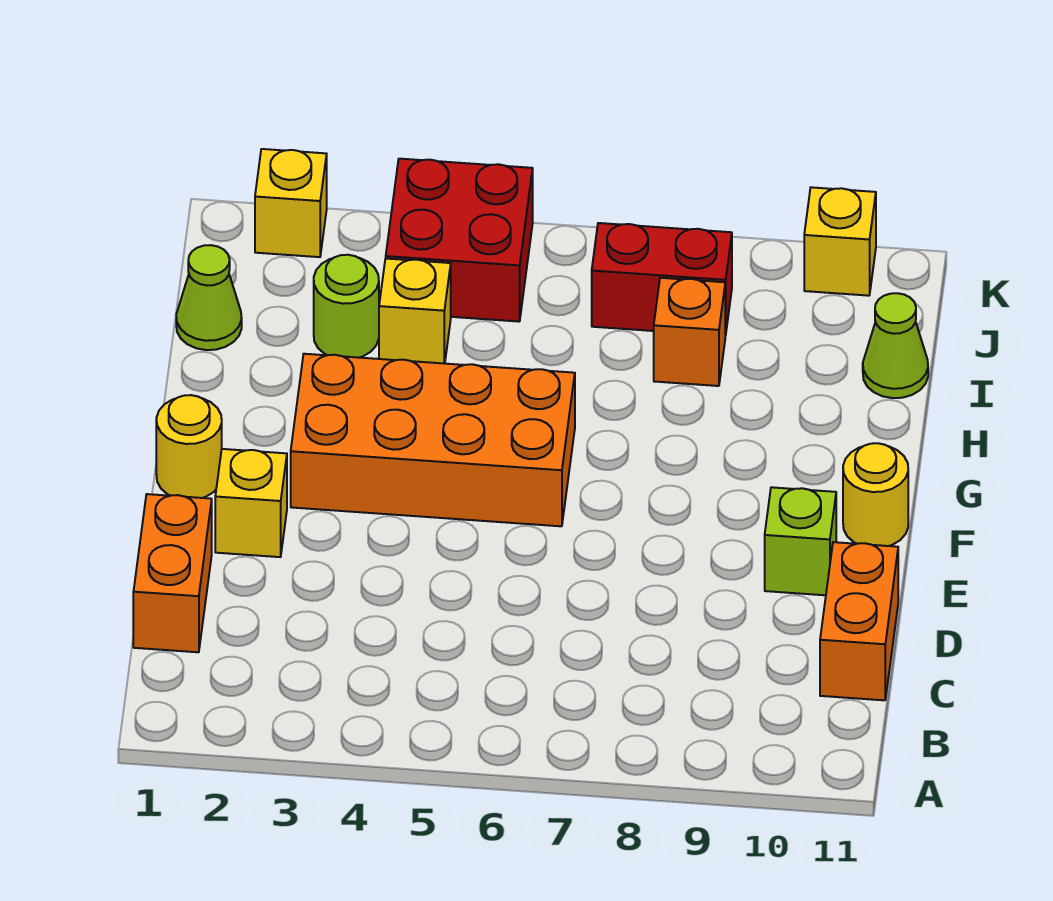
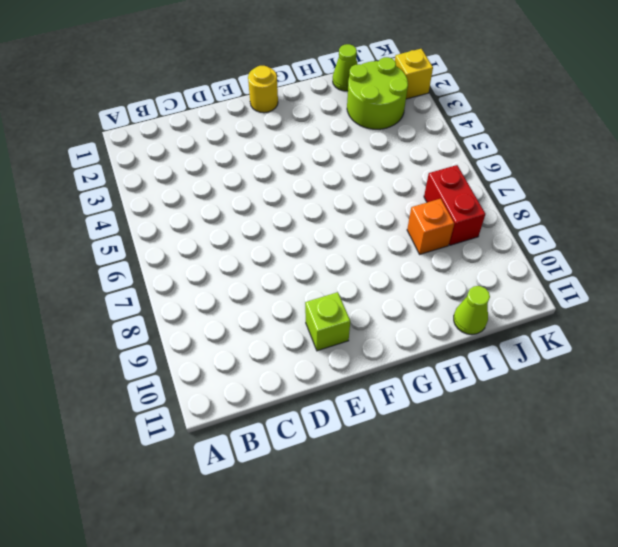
lime 2x2 round brick [347,57,408,129] -> lime 1x1 round brick [314,255,379,358]
none -> orange 1x2 brick [133,494,212,652]
none -> orange 1x2 brick [820,542,898,700]
none -> yellow 1x1 brick [215,449,287,557]

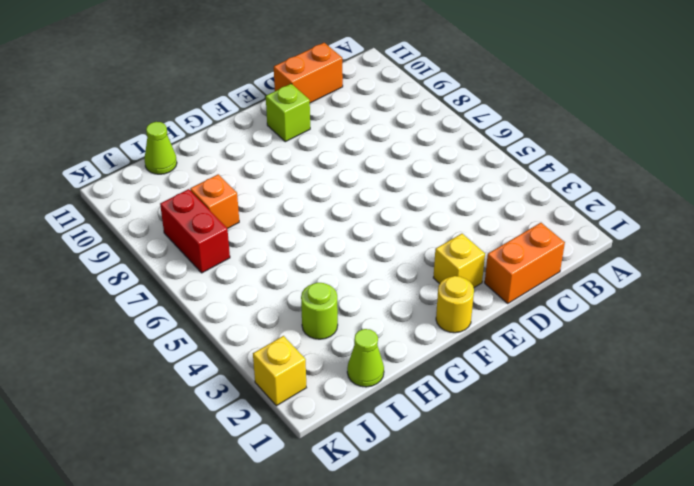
none -> orange 2x4 brick [291,354,575,526]
none -> yellow 1x1 round brick [843,443,908,546]
none -> yellow 1x1 brick [379,259,451,364]

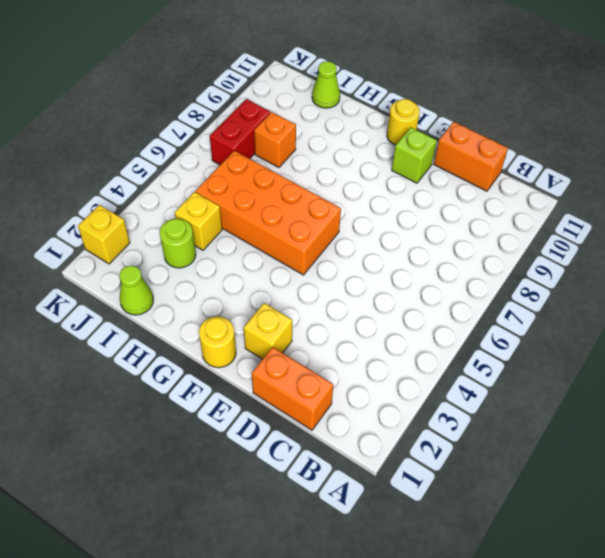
orange 2x4 brick [196,151,341,275] -> orange 2x4 brick turned to [291,354,575,526]
none -> red 2x2 brick [386,159,533,322]
none -> yellow 1x1 brick [804,187,876,296]

